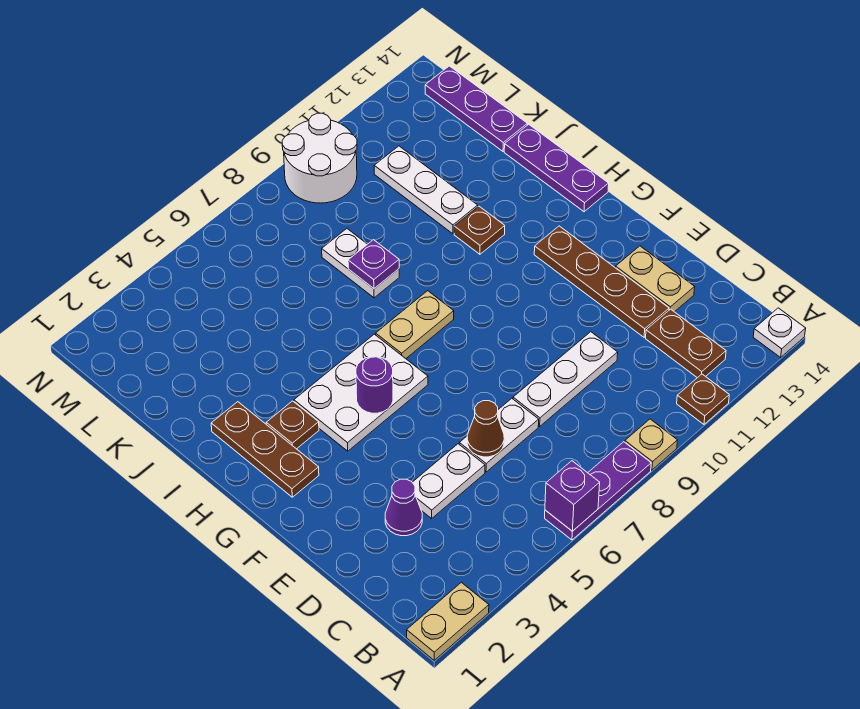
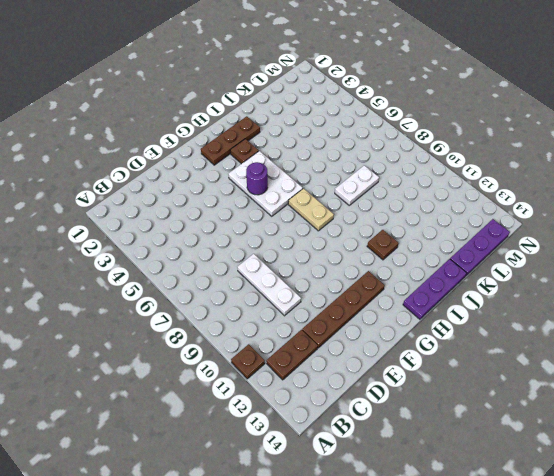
none -> tan 1x2 plate [407,582,489,660]
none -> purple 1x3 plate [545,442,651,540]
none -> tan 1x1 plate [625,419,678,470]

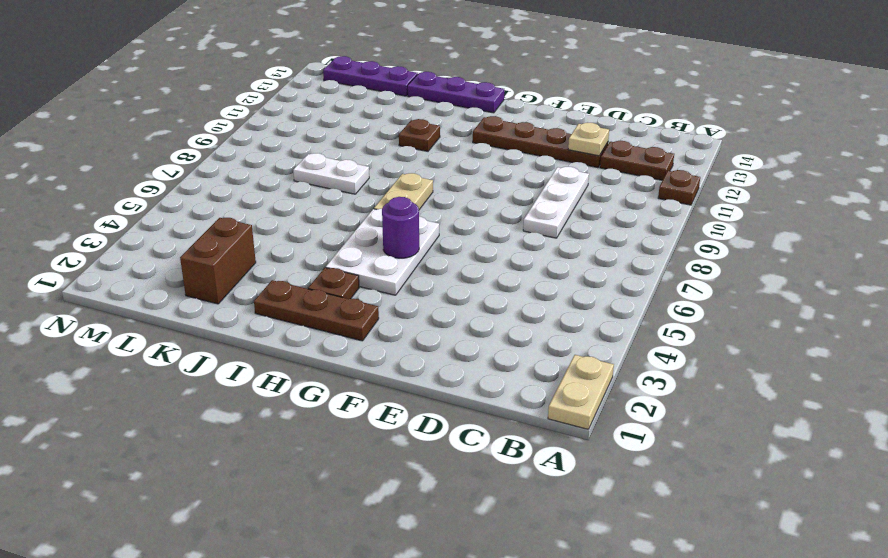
tan 1x1 plate [568,123,609,156] -> tan 1x1 plate moved to [625,419,678,470]
brown 1x2 brick [180,218,256,304] -> none
none -> purple 1x3 plate [545,442,651,540]
none -> white 1x1 plate [753,308,806,357]
none -> purple 1x1 cone [385,479,422,536]

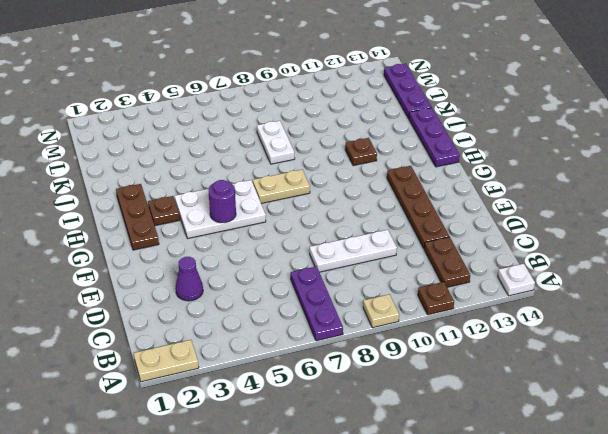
purple 1x3 plate [291,266,343,341] -> purple 1x3 plate turned to [545,442,651,540]
none -> white 1x2 plate [412,444,485,518]
none -> white 1x2 plate [459,398,539,472]
none -> tan 1x2 plate [616,246,695,312]

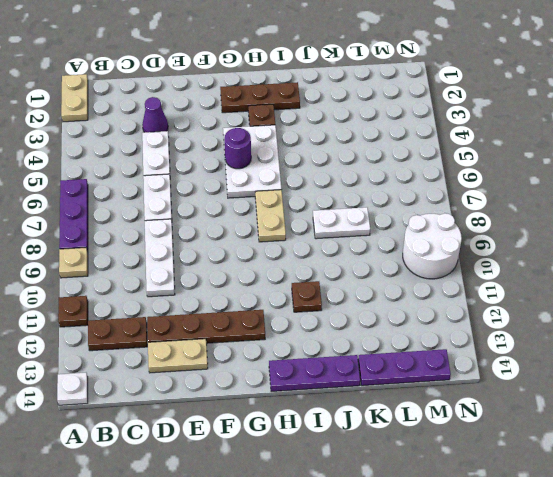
none -> white 1x3 plate [374,146,478,234]
none -> purple 1x1 brick [545,461,600,531]
none -> brown 1x1 cone [467,401,504,457]

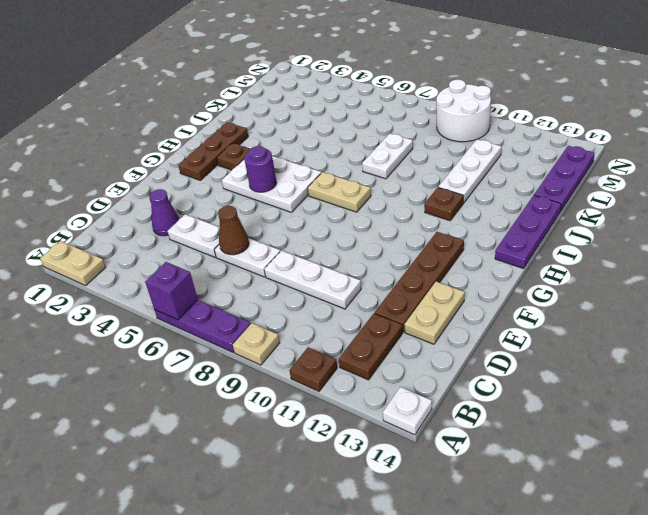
none -> purple 1x1 plate [348,240,399,289]

